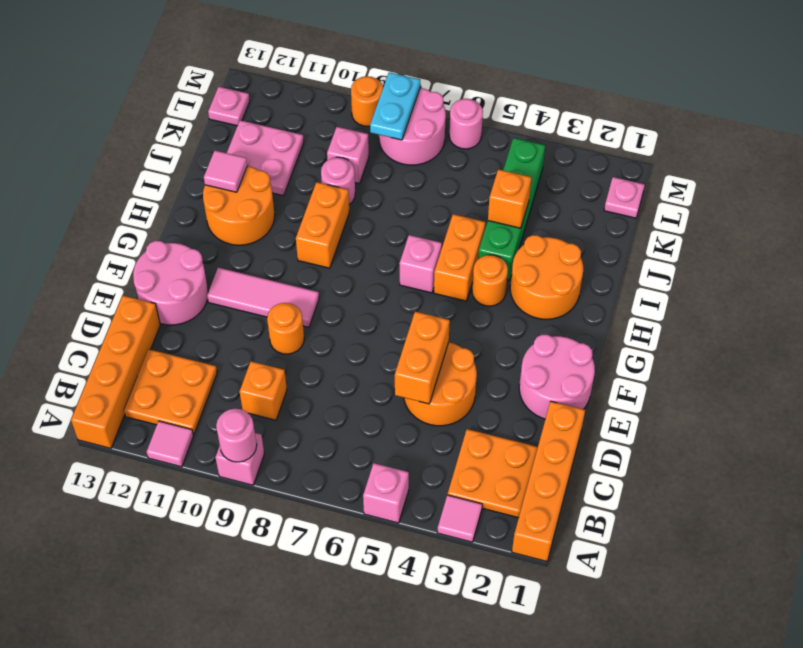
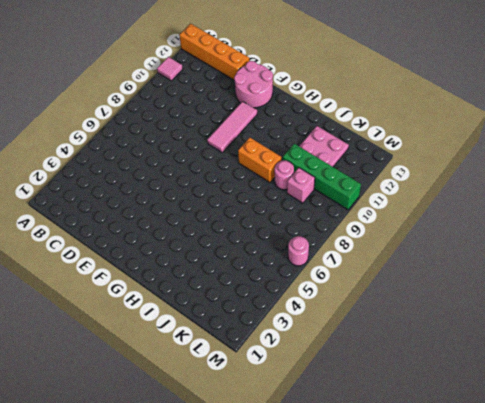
green 1x4 brick [283,144,361,210] -> green 1x4 brick moved to [478,138,545,280]
none -> orange 1x4 brick [512,401,585,561]
none -> pink 1x1 tile [437,495,482,542]
none -> pink 1x1 brick [363,463,409,523]
none -> pink 1x1 brick [215,433,264,485]

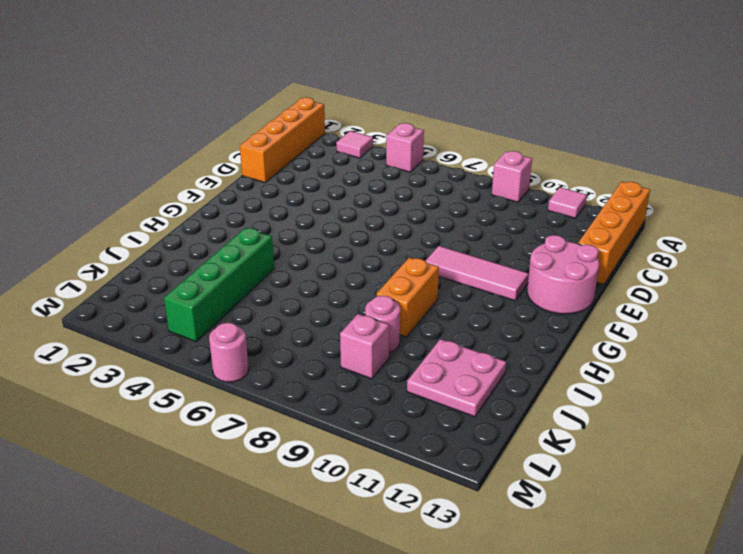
none -> orange 2x2 plate [448,429,538,518]
none -> orange 2x2 plate [124,349,217,434]
none -> orange 1x1 brick [240,361,287,420]
none -> orange 2x2 round brick [404,342,477,426]

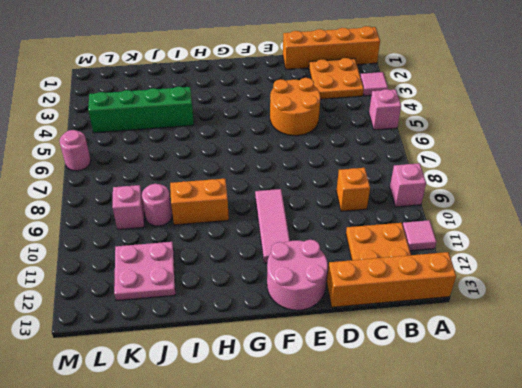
none -> pink 2x2 round brick [519,335,595,419]
none -> orange 1x1 round brick [267,303,304,354]
none -> orange 2x2 round brick [510,235,583,319]
none -> orange 1x1 round brick [472,255,508,306]

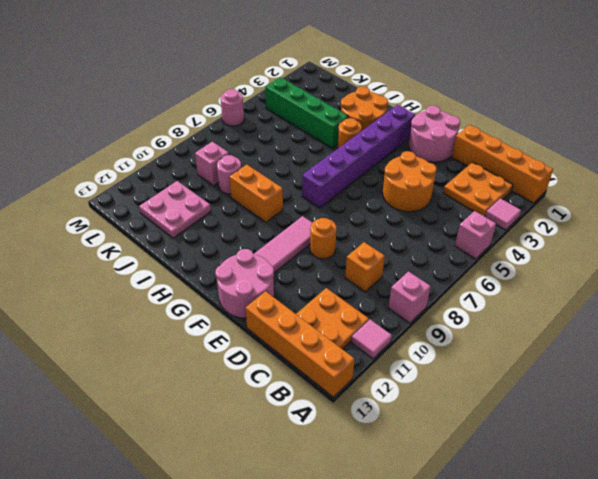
purple 1x6 brick [302,105,415,208] -> none
none -> orange 1x2 brick [434,214,486,301]
none -> pink 1x1 brick [399,235,442,293]
none -> orange 2x2 round brick [203,166,275,245]
none -> pink 1x1 plate [604,177,645,218]

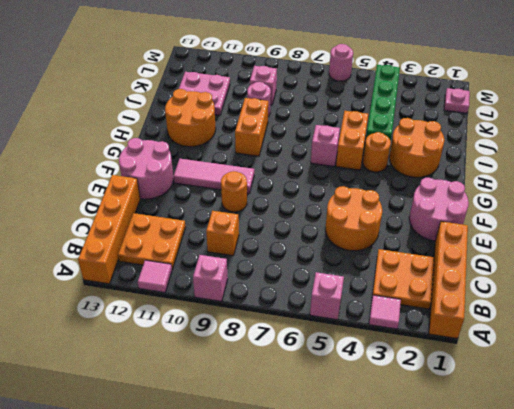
none -> pink 2x2 round brick [379,88,446,165]
none -> pink 1x1 plate [208,87,250,126]
none -> orange 1x1 round brick [351,76,383,127]
none -> pink 1x1 round brick [216,409,257,462]

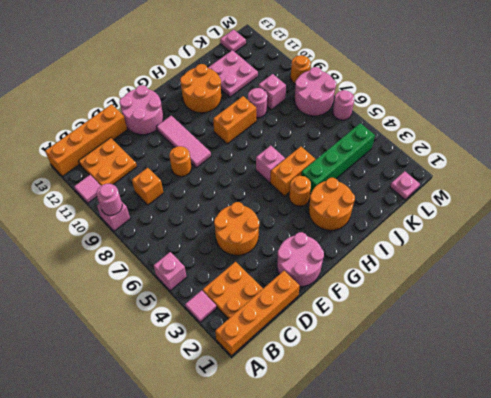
none -> orange 1x2 brick [395,312,450,404]
none -> pink 1x1 tile [204,151,247,192]
none -> orange 1x1 brick [488,169,531,228]
none -> cyan 1x2 plate [370,72,420,140]

